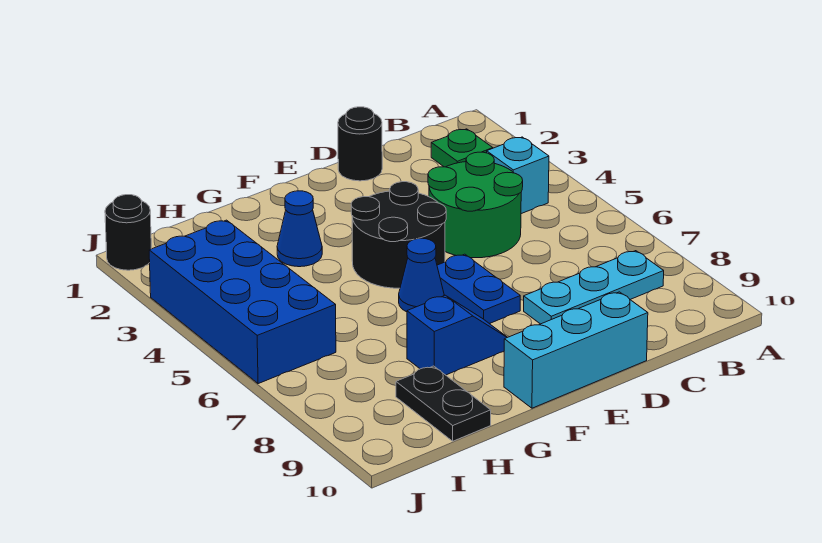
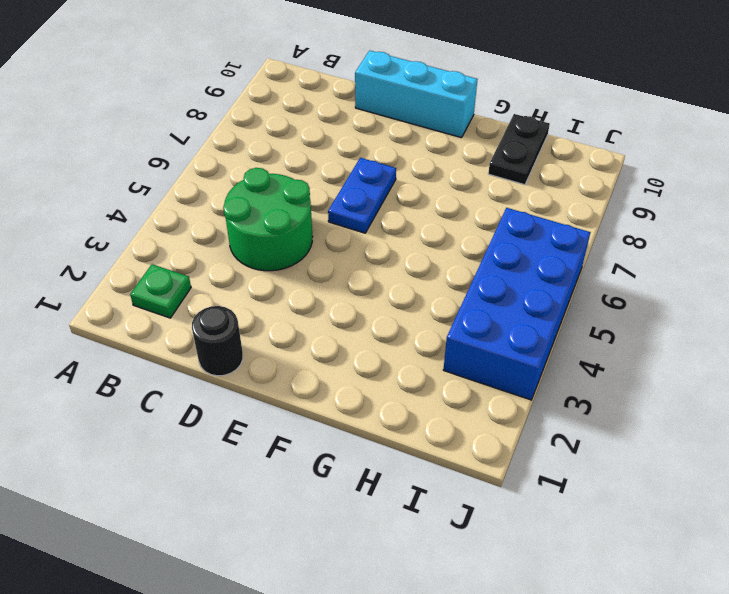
none -> cyan 1x1 brick [487,137,549,214]
none -> cyan 1x3 plate [524,251,664,324]
none -> black 2x2 round brick [351,182,446,288]

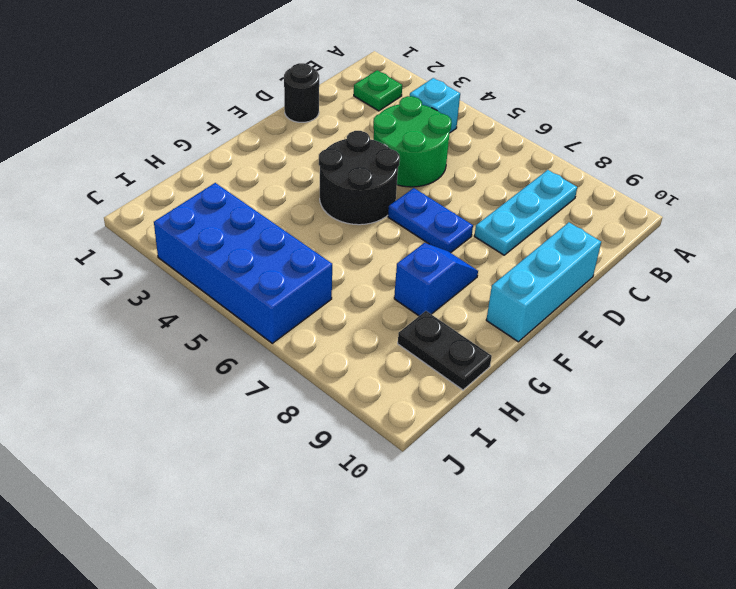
none -> blue 1x1 cone [399,238,444,312]
none -> blue 1x1 cone [277,191,322,267]
none -> black 1x1 round brick [105,195,151,270]

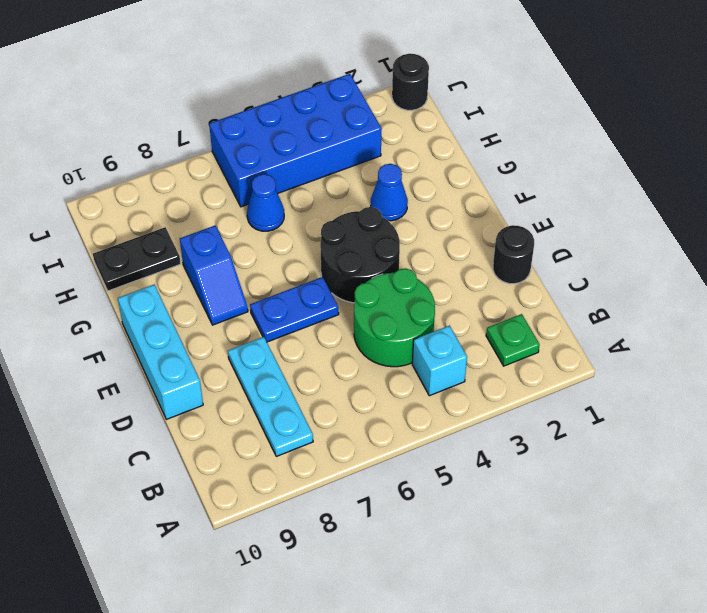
blue 1x1 cone [247,174,284,231] -> blue 1x1 cone moved to [399,238,444,312]

